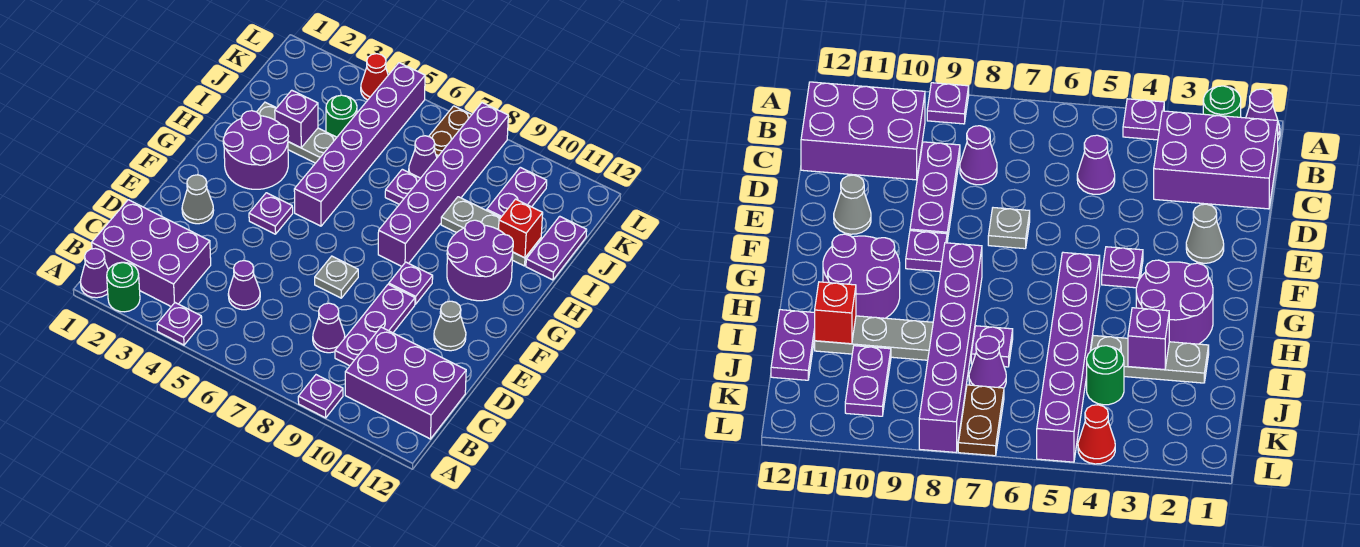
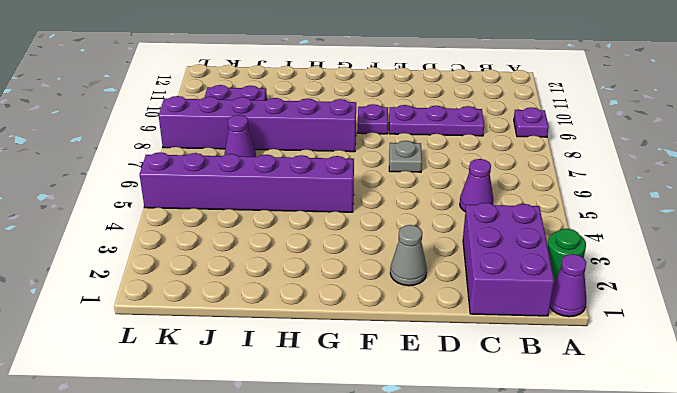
none -> purple 1x1 plate [157,303,202,345]
none -> purple 2x3 brick [345,327,466,439]
none -> purple 1x1 cone [313,303,345,353]

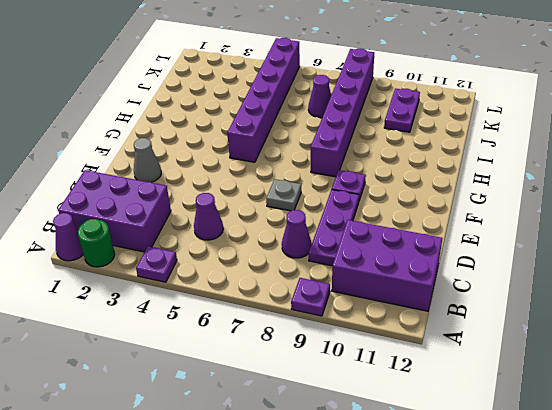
none -> grey 1x1 cone [434,301,466,351]
none -> purple 1x1 plate [249,193,293,234]
none -> purple 2x2 round brick [223,111,289,189]

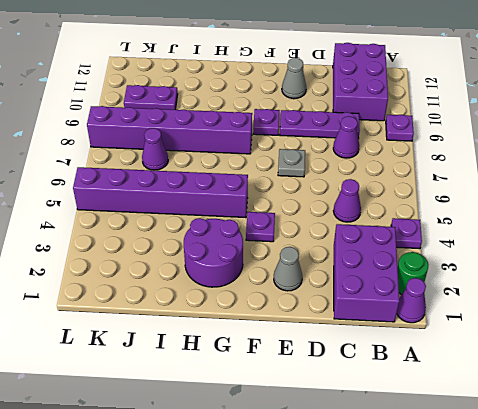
none -> purple 2x2 round brick [447,220,513,301]
none -> grey 1x3 plate [257,102,337,163]
none -> purple 1x1 plate [385,169,420,204]

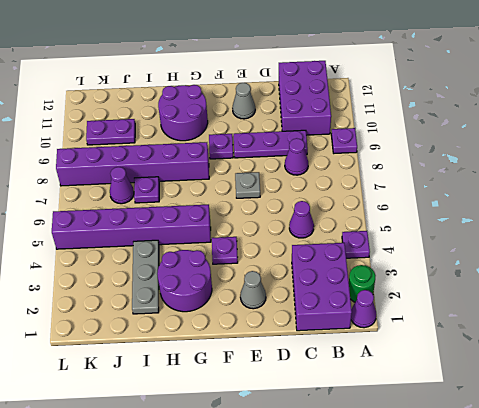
none -> grey 1x3 plate [441,197,541,266]
none -> purple 1x2 plate [526,216,587,280]
none -> green 1x1 round brick [326,95,357,137]

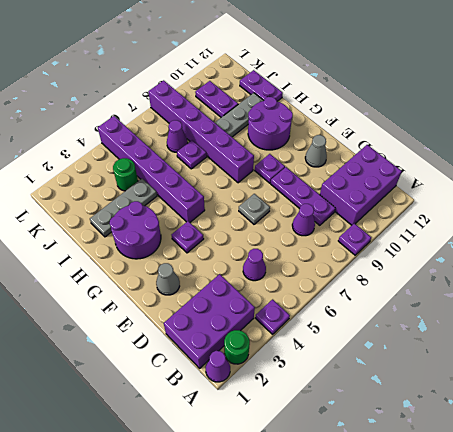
none -> brown 1x2 plate [429,106,472,157]
none -> red 1x1 cone [361,54,388,100]
none -> purple 1x1 brick [275,90,318,148]

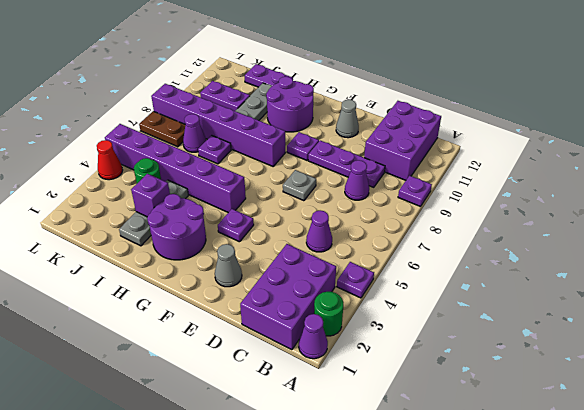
none -> red 1x1 brick [499,199,543,258]

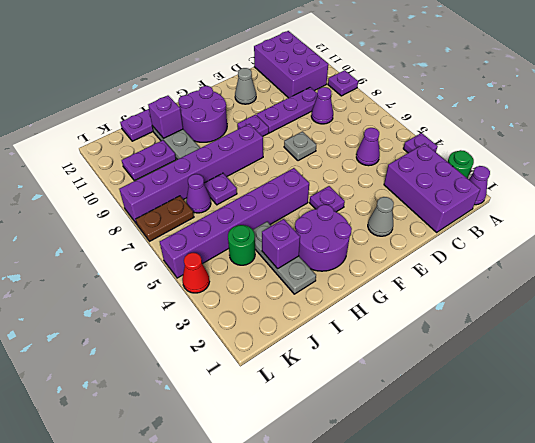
purple 1x1 brick [148,96,183,138] -> red 1x1 brick [499,199,543,258]

